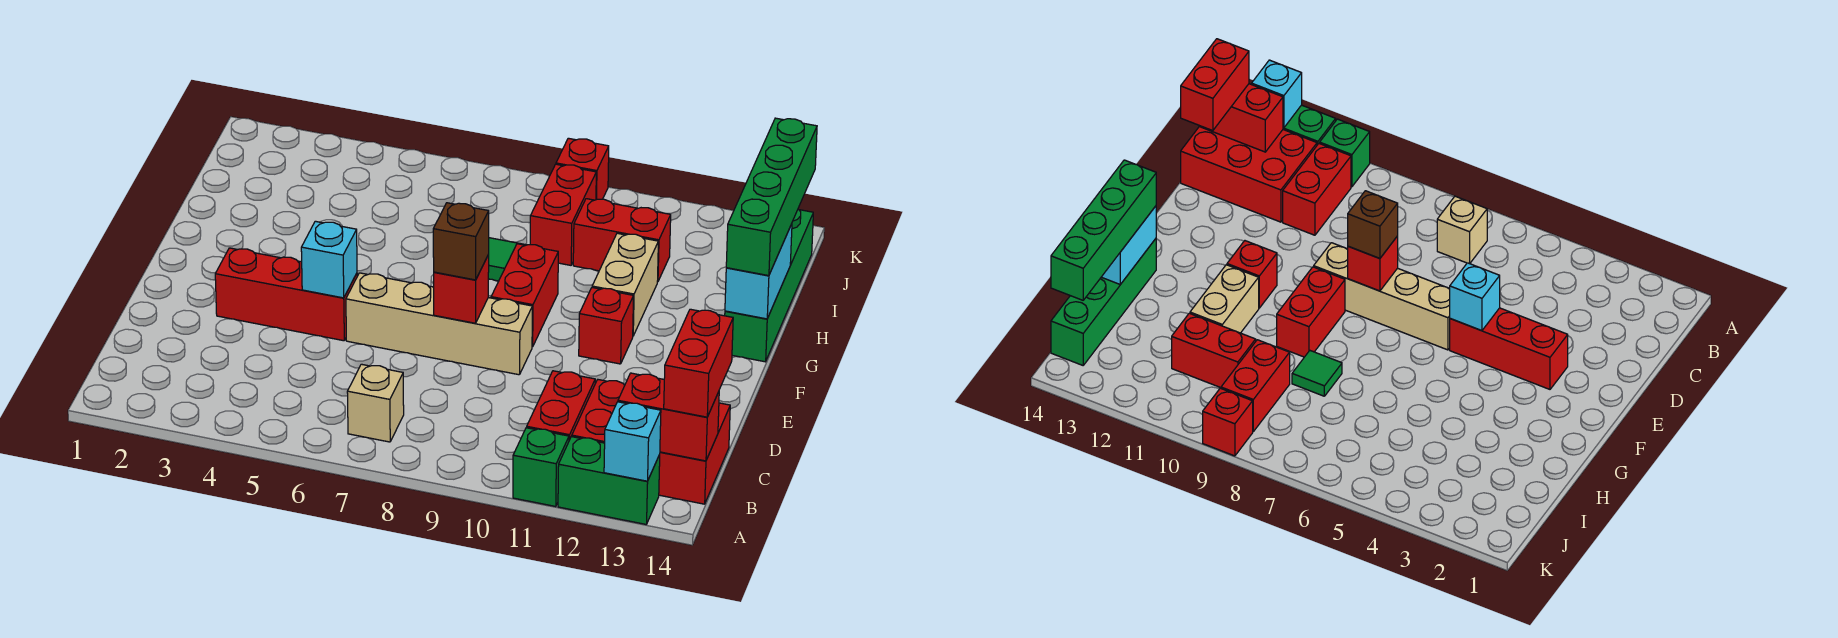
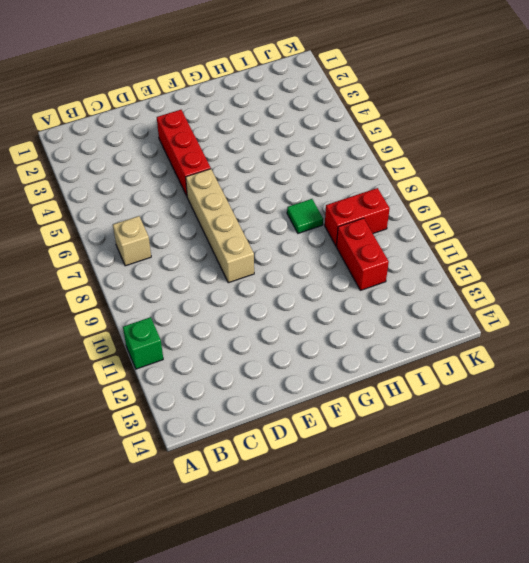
none -> green 1x2 brick [558,437,660,524]
none -> red 1x2 brick [527,371,595,440]
none -> red 2x3 brick [572,380,730,504]

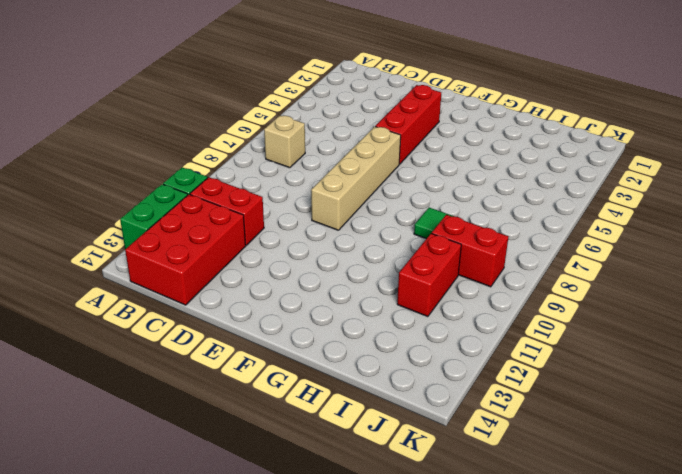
none -> red 1x2 brick [491,244,558,347]
none -> red 1x1 brick [579,288,634,364]
none -> tan 1x2 brick [592,233,658,336]

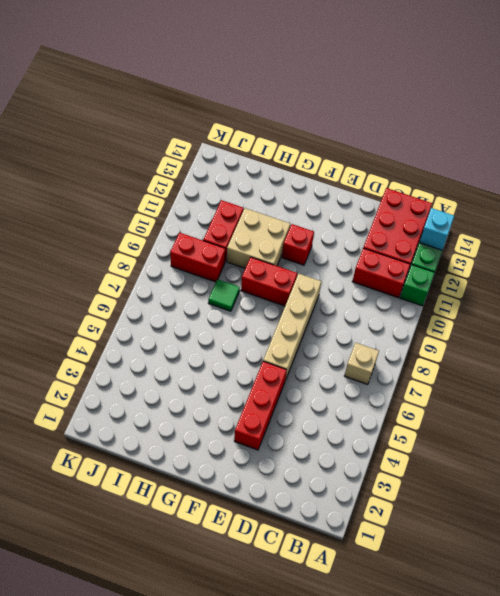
tan 2x2 brick [227,208,290,268] -> tan 1x2 brick [592,233,658,336]
none -> green 1x4 brick [725,209,813,362]
none -> red 1x1 brick [556,138,609,200]
none -> red 1x2 brick [618,373,719,461]

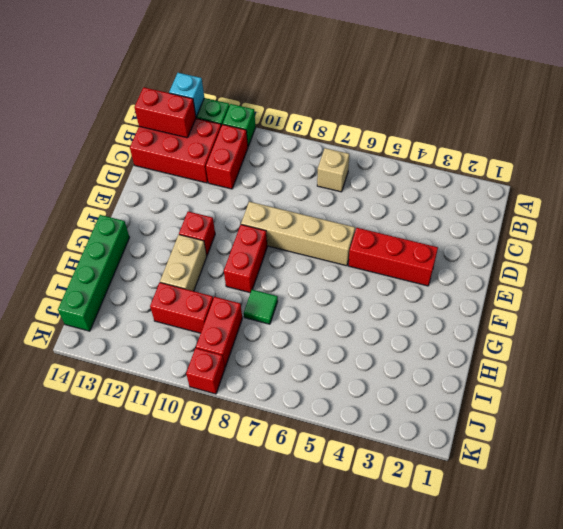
none -> cyan 1x1 brick [301,221,357,298]
none -> red 1x1 brick [434,255,489,323]
none -> cyan 1x2 brick [725,224,792,319]

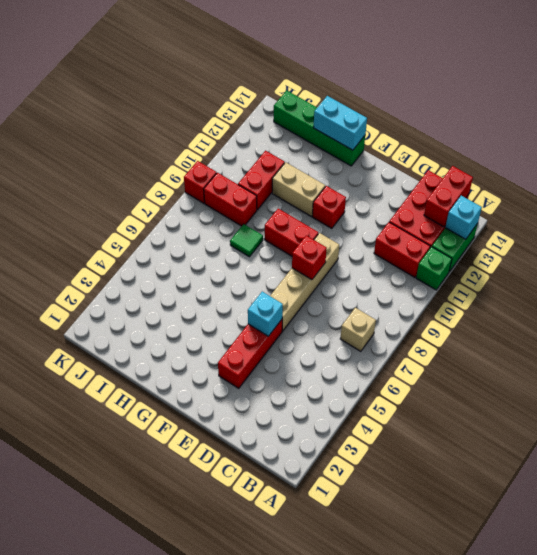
none -> red 1x2 brick [664,309,733,417]
none -> brown 1x1 brick [433,203,489,280]
none -> green 1x4 brick [726,118,817,276]

